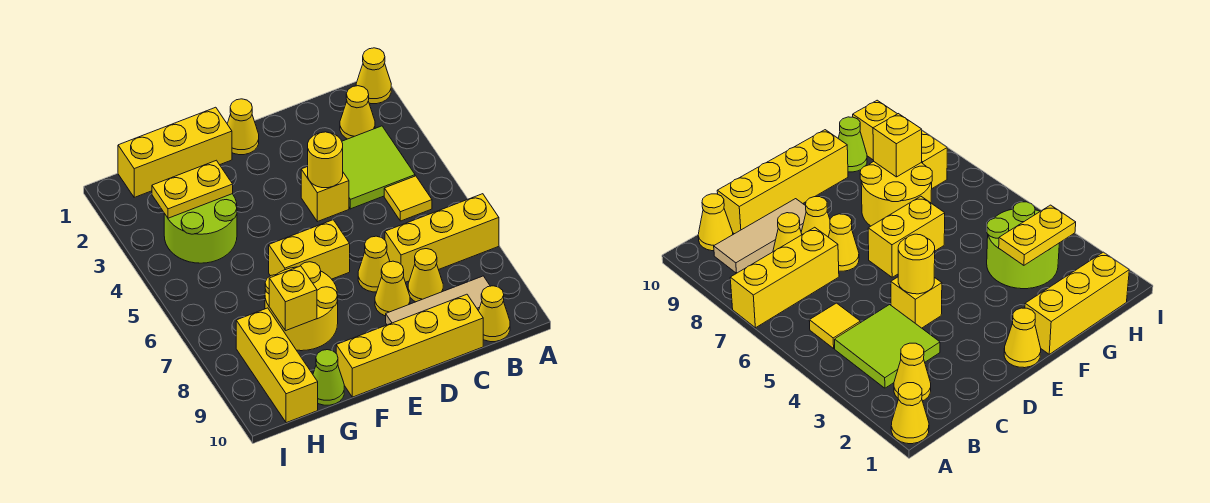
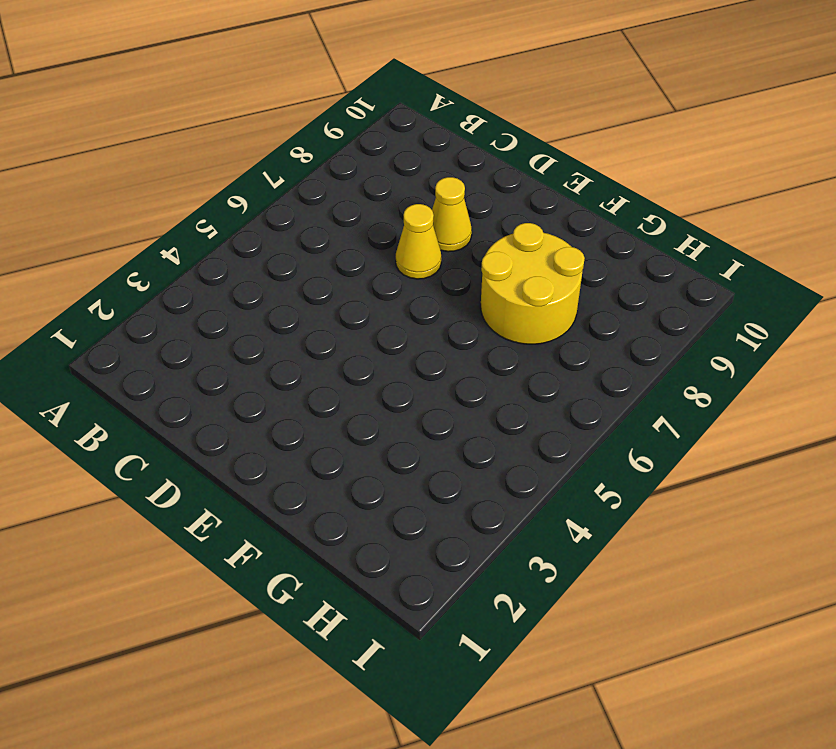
none -> yellow 1x1 cone [356,48,391,104]
none -> yellow 1x3 brick [385,194,499,282]
none -> yellow 1x1 cone [340,86,375,139]

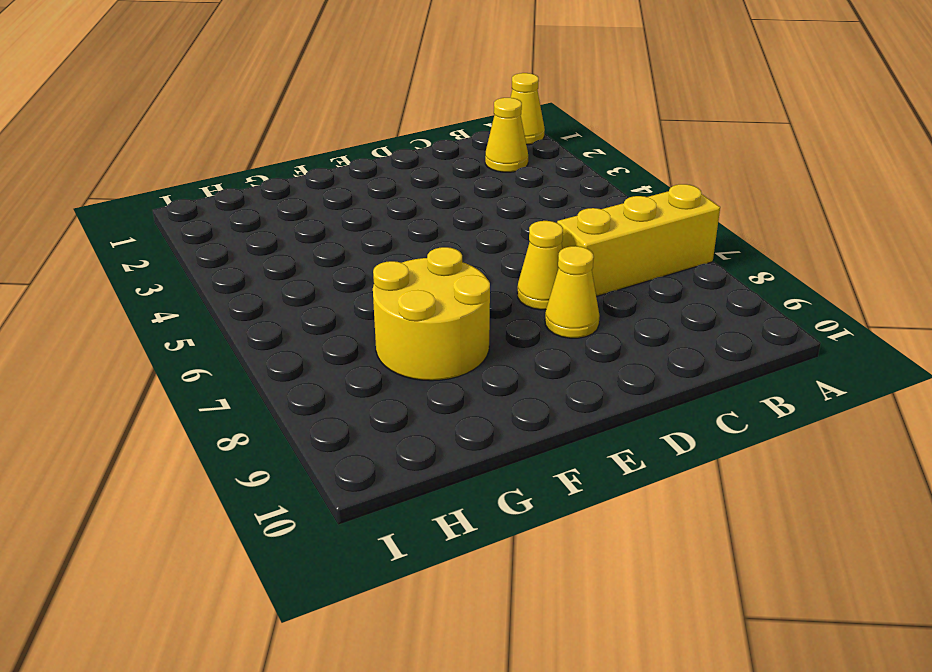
none -> lime 2x2 tile [342,126,415,209]
none -> yellow 1x1 tile [384,176,432,221]
none -> tan 1x3 tile [386,276,490,325]

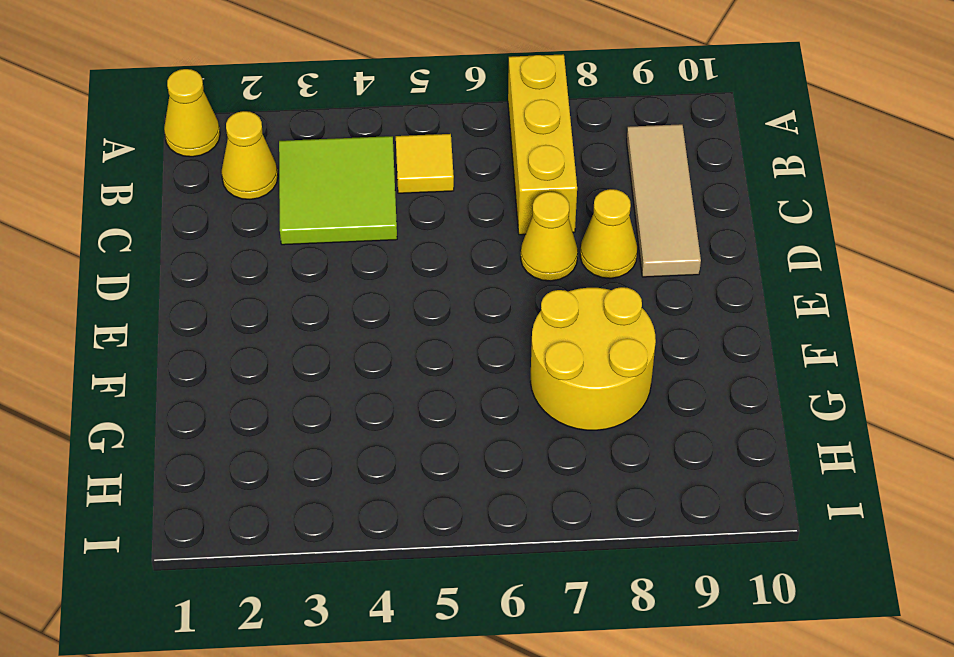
none -> yellow 1x1 cone [479,286,510,342]
none -> yellow 1x1 cone [408,249,443,302]
none -> yellow 1x4 brick [336,294,483,397]

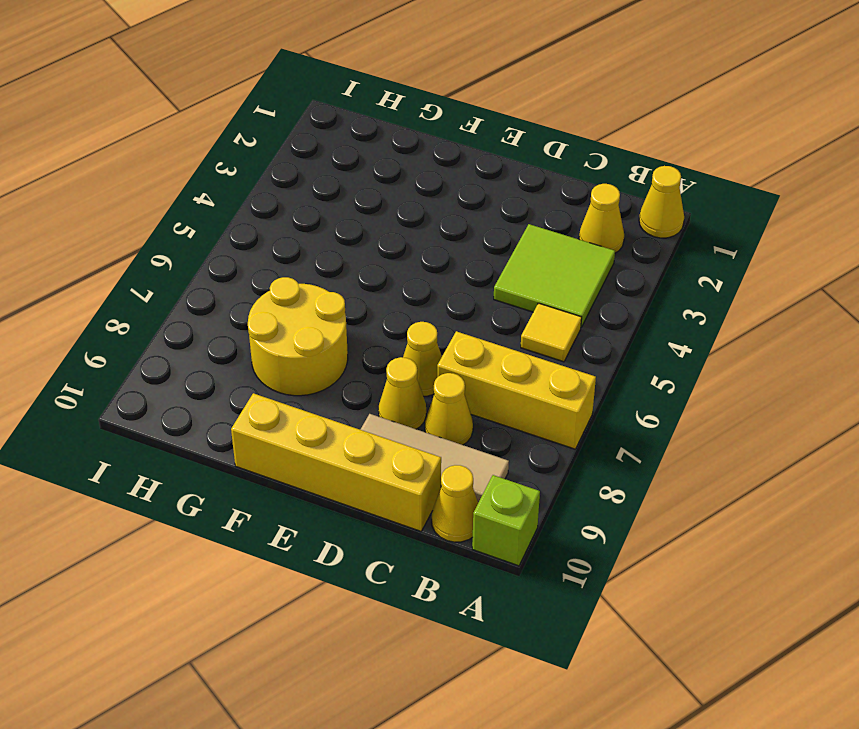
lime 1x1 brick [472,475,540,566] -> none
none -> yellow 1x1 brick [301,167,349,222]
none -> yellow 1x1 cone [227,99,259,155]
none -> yellow 1x2 brick [269,220,350,279]

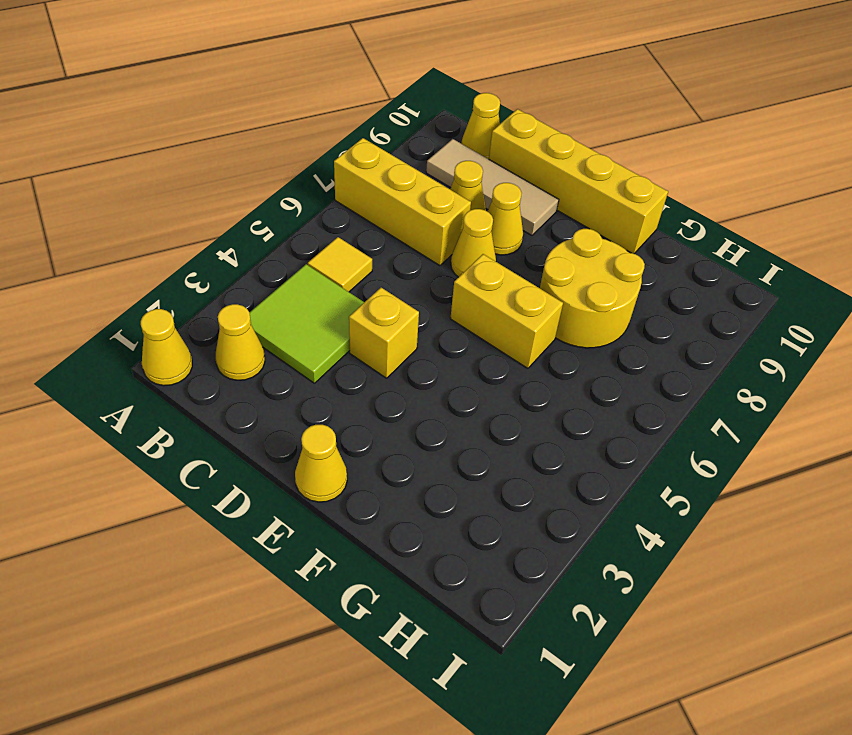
none -> yellow 1x3 brick [118,107,232,197]
none -> lime 2x2 round brick [164,194,237,263]
none -> lime 1x1 cone [313,350,344,405]

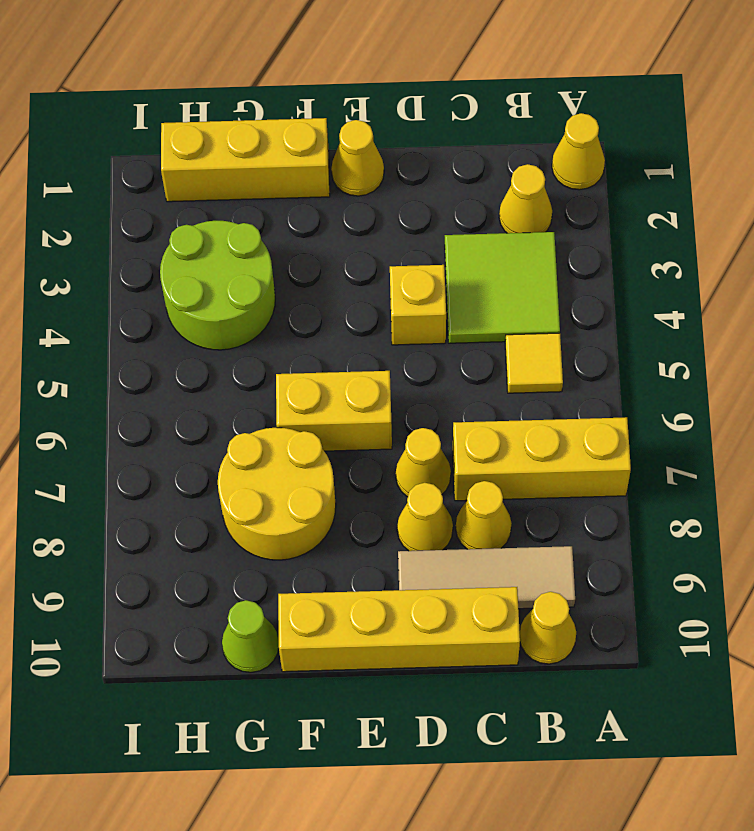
none -> yellow 1x3 brick [236,308,318,423]
none -> yellow 1x1 round brick [308,132,343,188]
none -> yellow 1x2 plate [152,160,233,218]

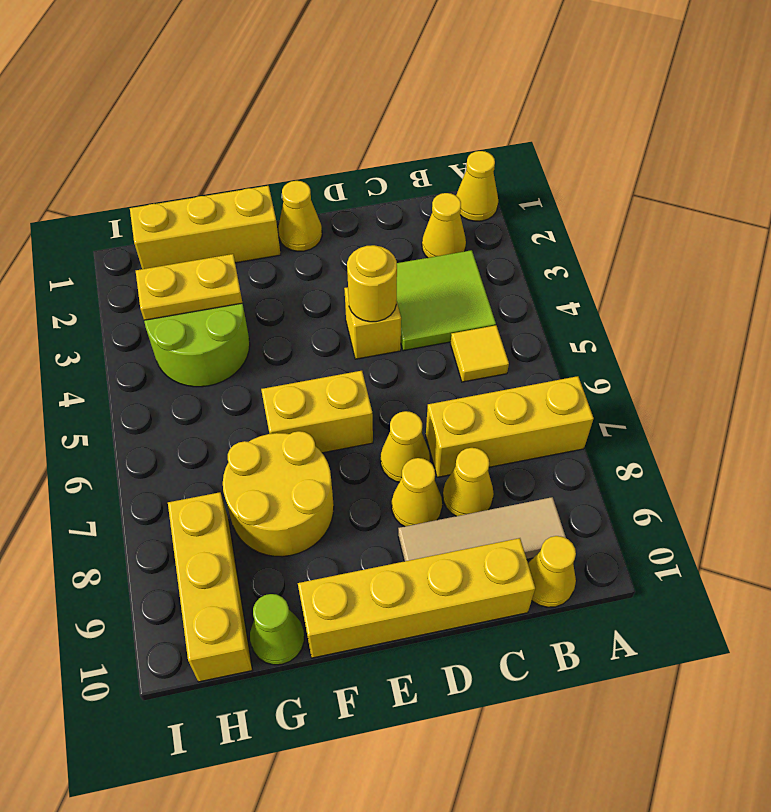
none -> yellow 1x1 brick [269,266,317,331]

